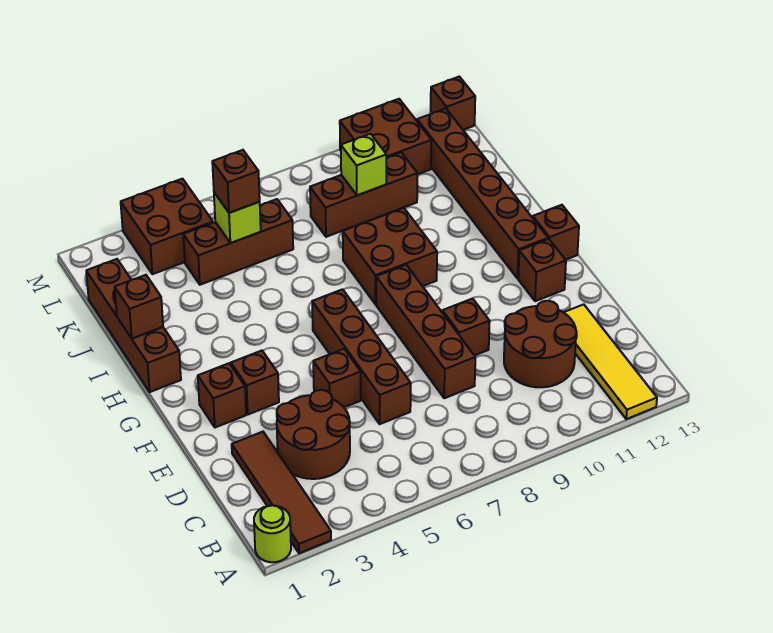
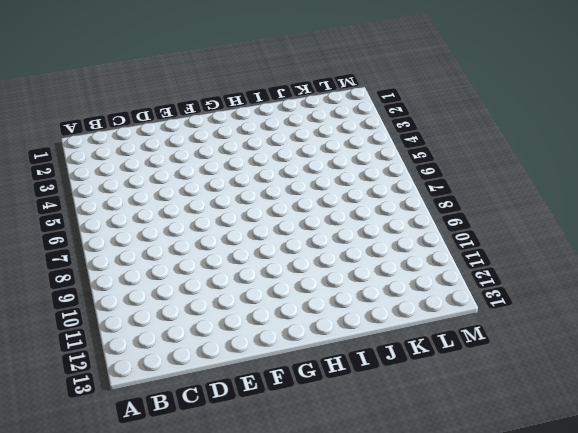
none -> lime 1x1 round brick [254,505,291,562]
none -> brown 1x4 tile [232,432,331,553]
none -> yellow 1x4 tile [564,304,657,419]

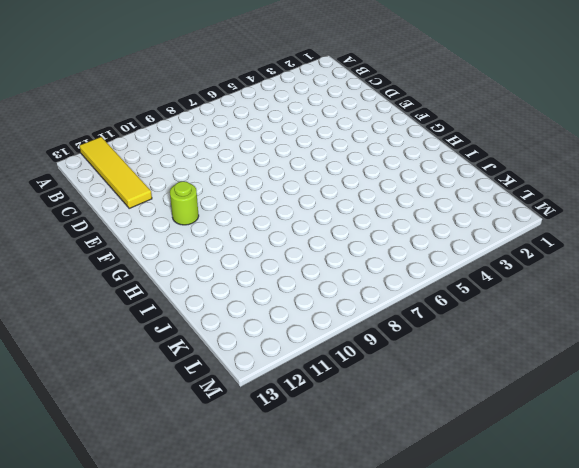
lime 1x1 round brick [170,181,199,225] -> lime 1x1 round brick moved to [254,505,291,562]
none -> brown 1x4 tile [232,432,331,553]
none -> brown 2x2 round brick [277,390,350,479]
none -> brown 2x2 round brick [504,301,577,387]

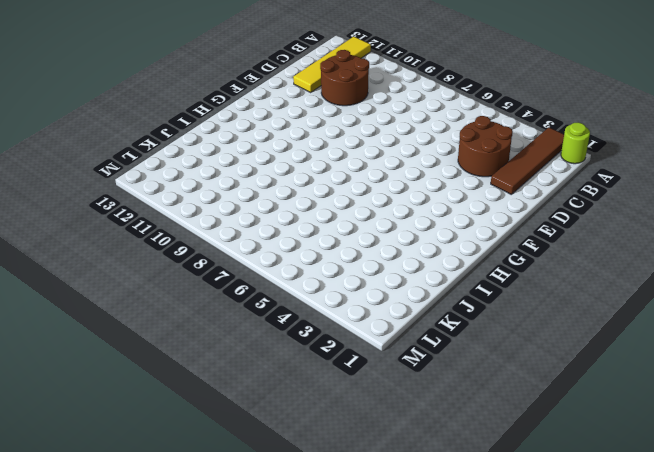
none -> brown 1x4 brick [312,289,411,424]
none -> brown 1x4 brick [376,265,475,398]
none -> brown 1x1 brick [313,349,361,407]

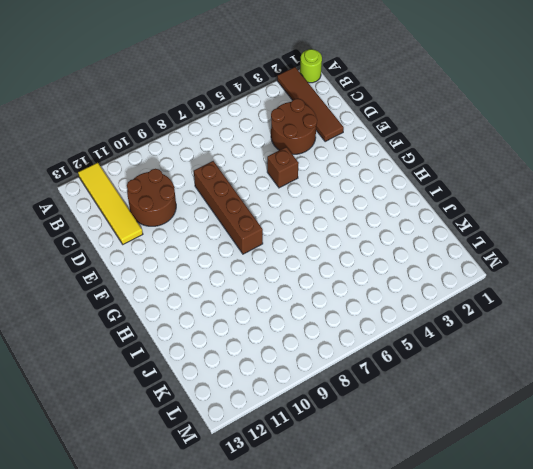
none -> brown 1x4 brick [312,289,411,424]
none -> brown 1x1 brick [442,298,490,356]
none -> brown 1x1 brick [198,363,246,427]

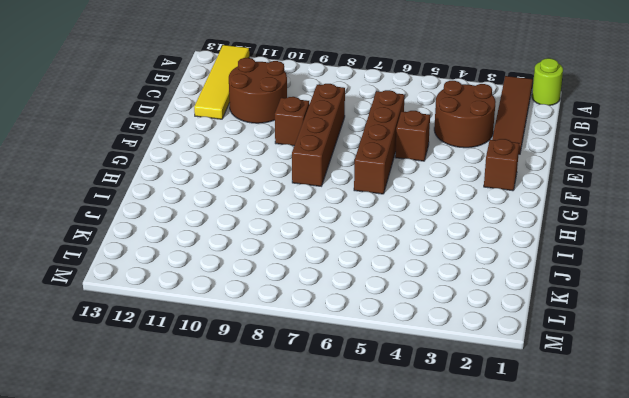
none -> brown 1x1 brick [231,351,279,414]
none -> brown 1x1 brick [518,239,566,301]
none -> brown 1x6 brick [417,109,548,279]

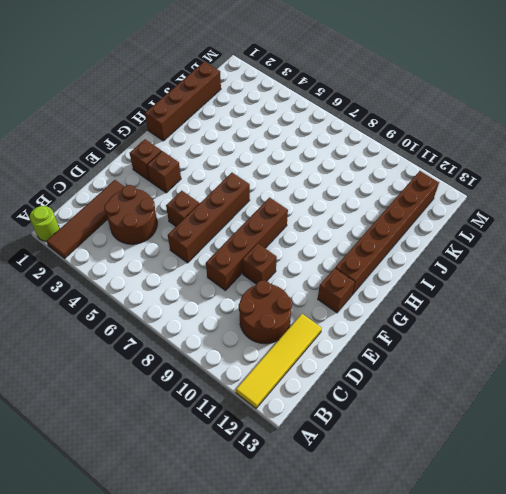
none -> brown 1x1 brick [533,205,579,260]
none -> brown 2x2 brick [343,208,437,304]
none -> brown 1x3 brick [183,199,293,285]

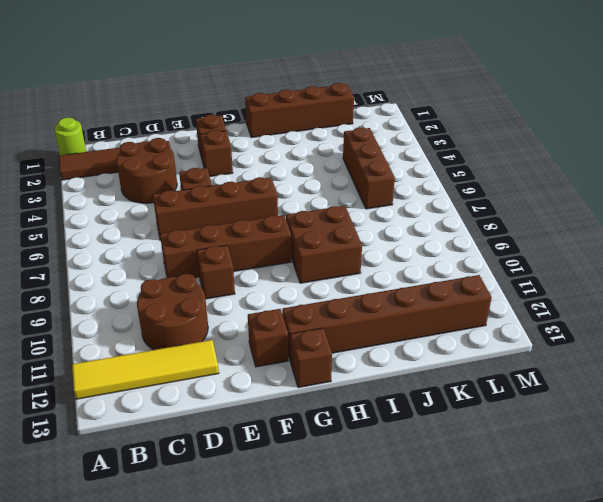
none -> brown 1x3 brick [310,153,417,237]
none -> brown 2x2 brick [121,179,213,274]
none -> brown 2x2 brick [340,99,431,174]

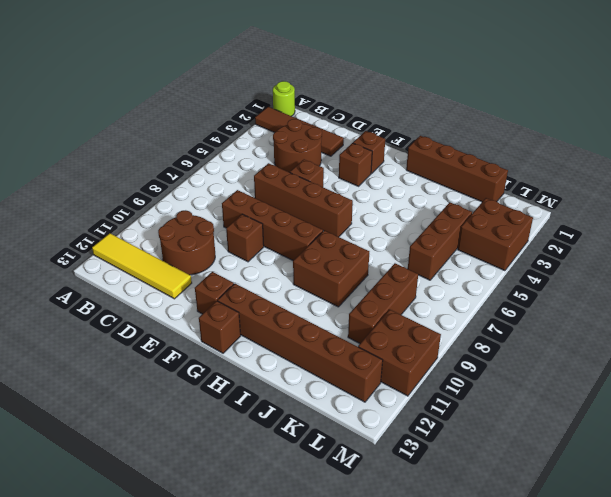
none -> brown 1x1 brick [431,77,475,130]
none -> brown 1x1 brick [115,275,163,339]
none -> lime 1x1 brick [214,193,261,243]

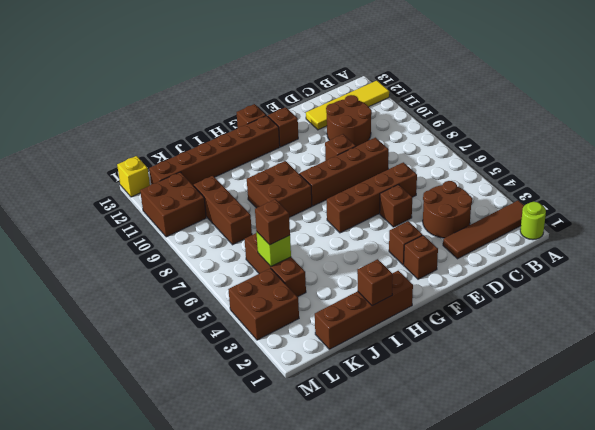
yellow 1x1 brick [117,156,150,197] -> brown 1x1 brick [431,77,475,130]
none -> lime 1x1 brick [341,134,386,195]

